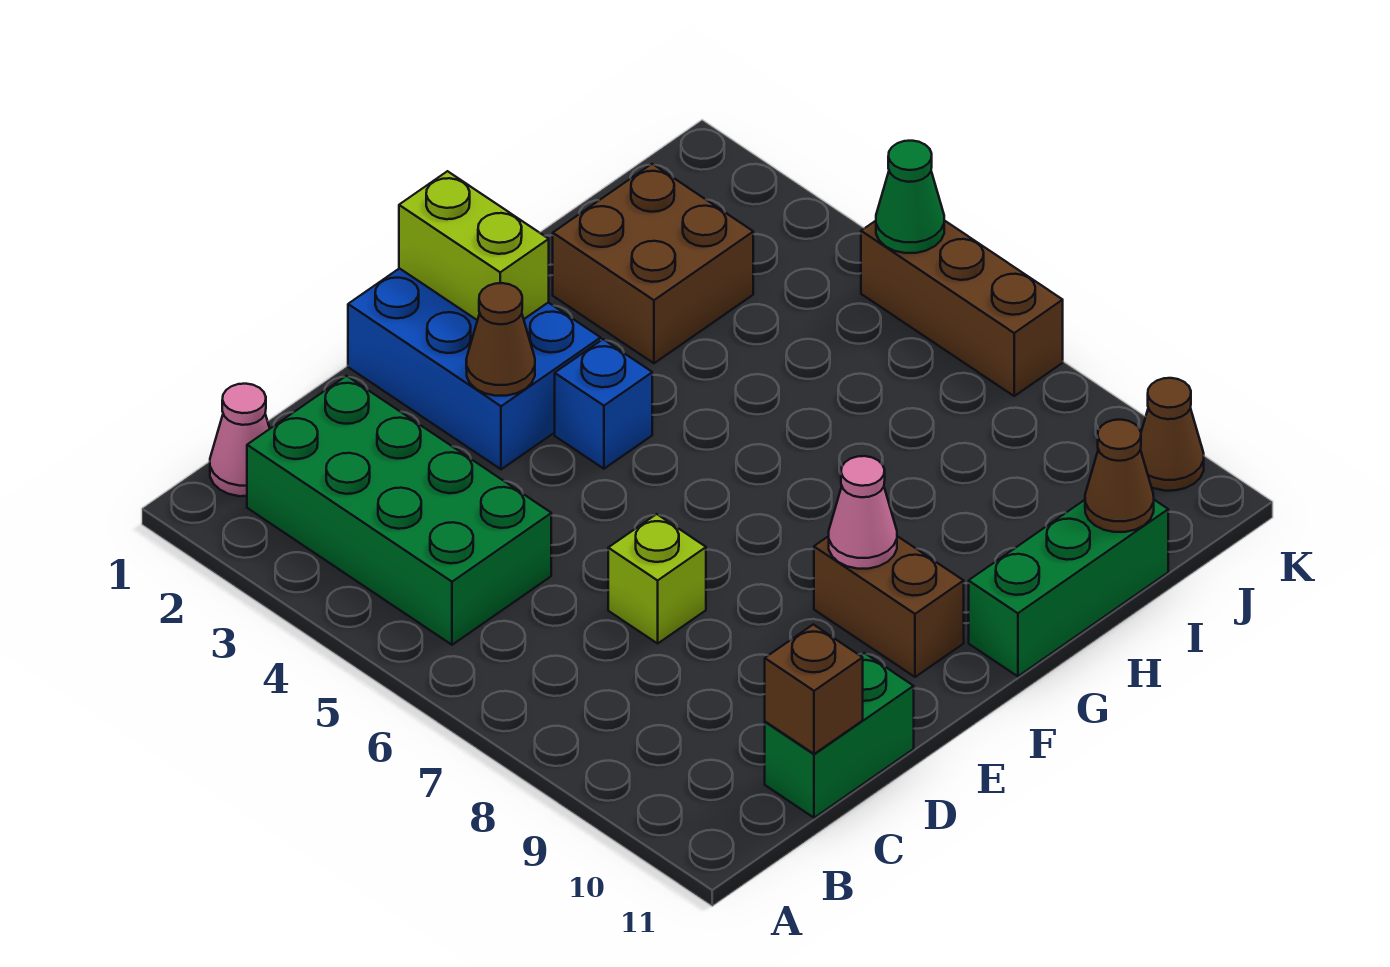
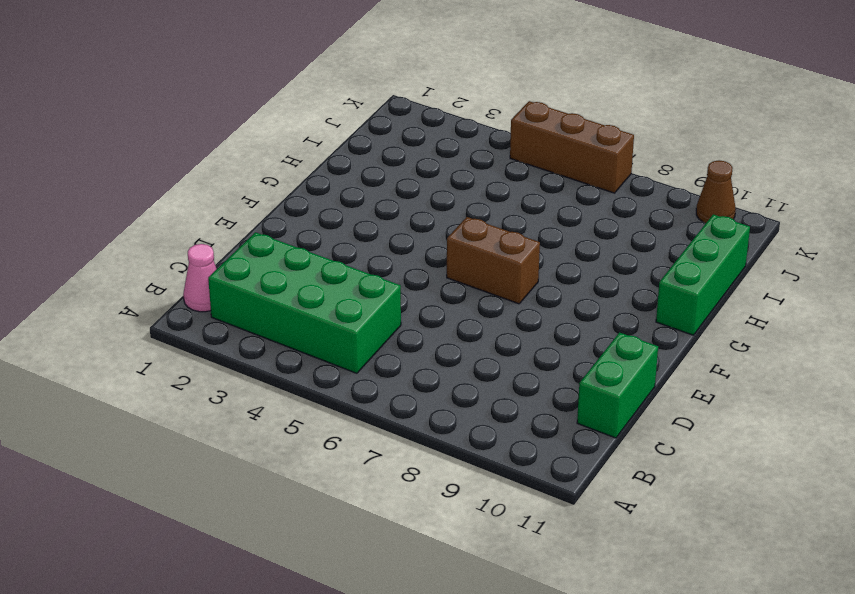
brown 1x2 brick [447,217,540,304] -> brown 1x2 brick moved to [814,536,964,677]
none -> lime 1x1 brick [608,514,706,643]
none -> blue 2x3 brick [348,268,601,469]
none -> blue 1x1 brick [555,339,652,469]

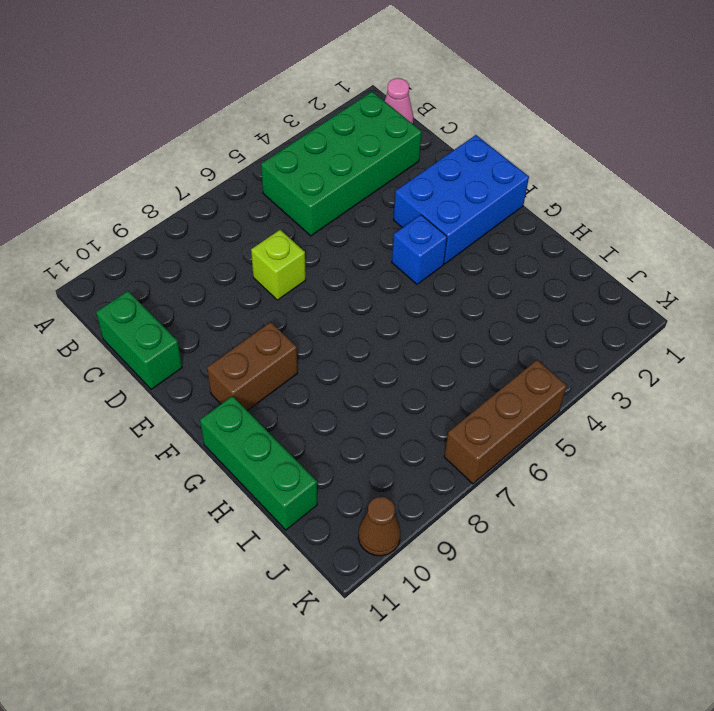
none -> brown 2x2 brick [553,164,753,363]
none -> brown 1x1 brick [765,624,863,754]
none -> brown 1x1 cone [466,283,535,396]

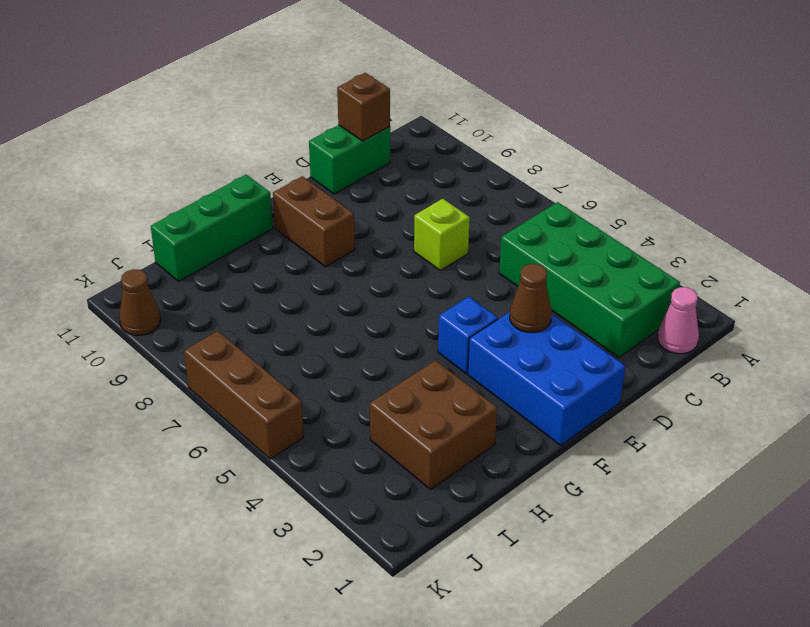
none -> lime 1x2 brick [399,171,549,320]
none -> pink 1x1 cone [829,456,897,569]
none -> brown 1x1 cone [1085,420,1154,532]

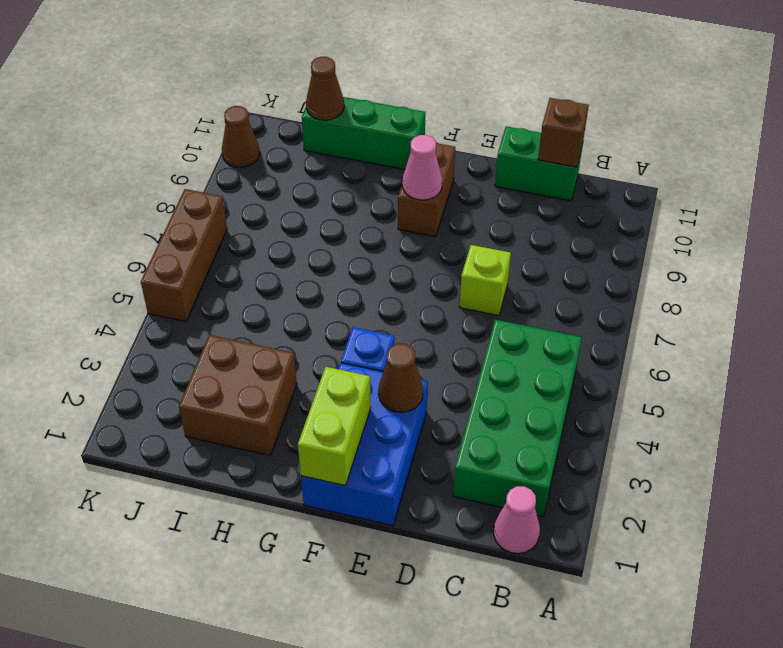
none -> green 1x1 cone [876,141,944,253]

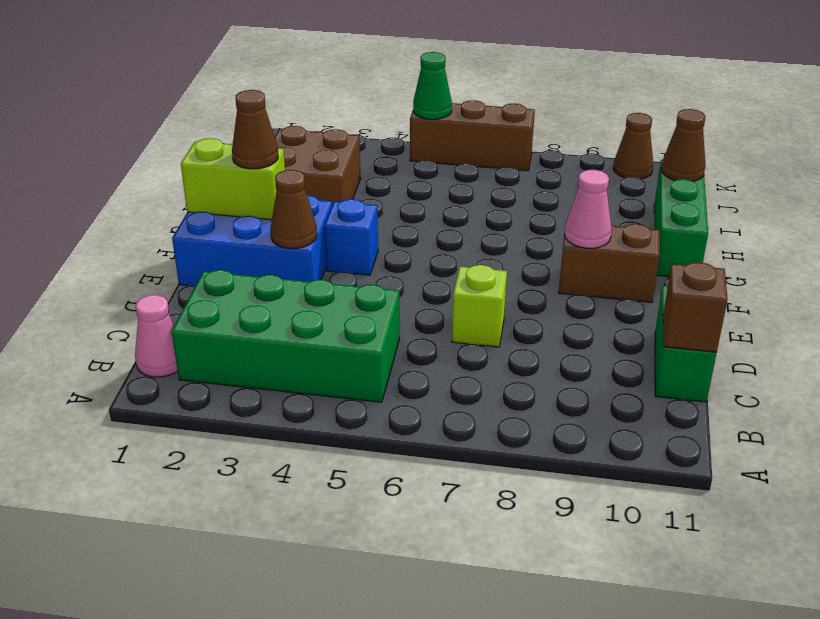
brown 1x1 cone [232,90,278,169] -> none

